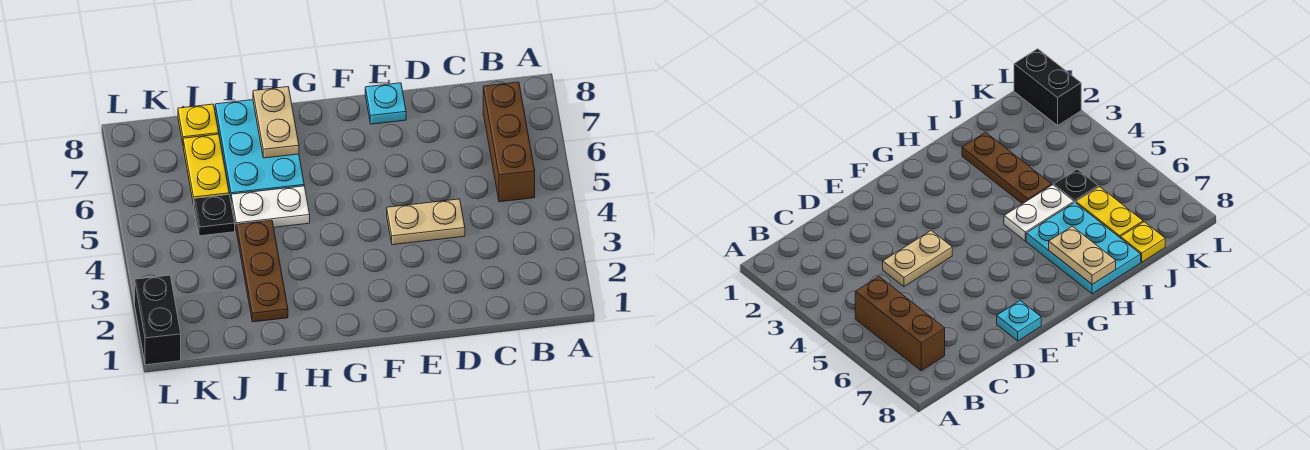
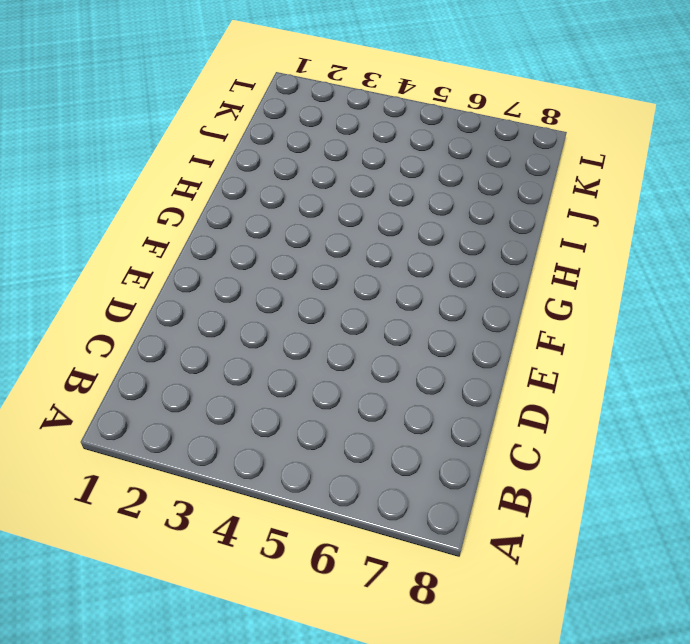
none -> brown 1x3 brick [483,82,535,202]
none -> tan 1x2 plate [387,199,465,245]

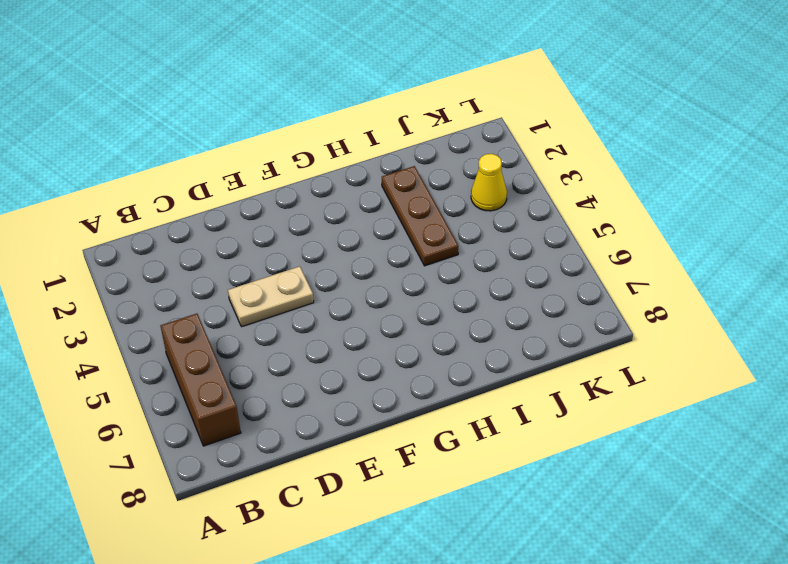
yellow 1x1 cone [471,154,507,211] -> none
none -> cyan 1x1 plate [365,83,406,124]
none -> white 1x2 plate [231,186,310,231]

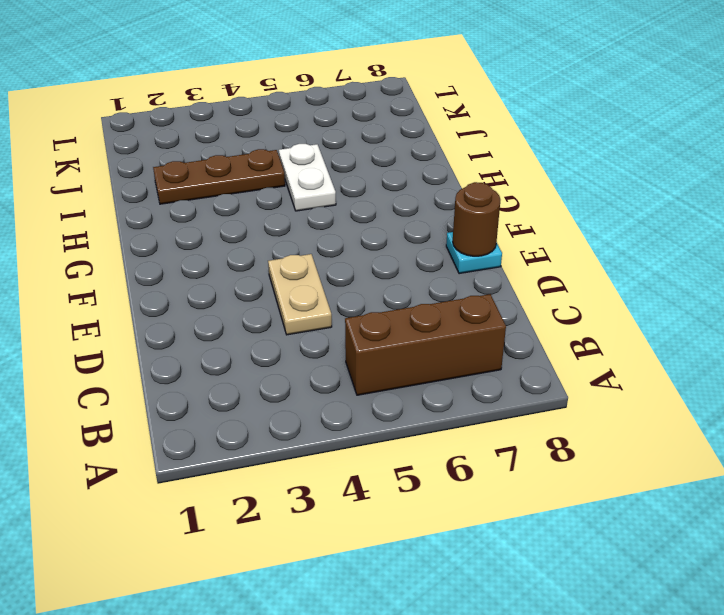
brown 1x1 round brick [453,182,500,256] -> none
none -> cyan 2x3 plate [215,100,304,199]
none -> black 1x1 plate [194,194,235,236]

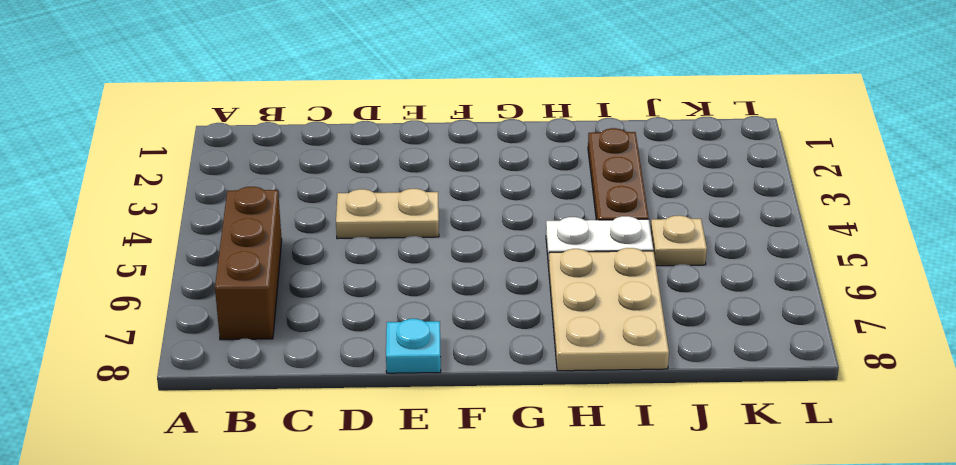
tan 2x3 plate [549,248,669,371] -> cyan 2x3 plate [215,100,304,199]
tan 1x1 plate [651,215,707,266] -> black 1x1 plate [194,194,235,236]
none -> yellow 1x2 plate [183,134,229,205]
none -> yellow 1x1 plate [178,104,219,143]

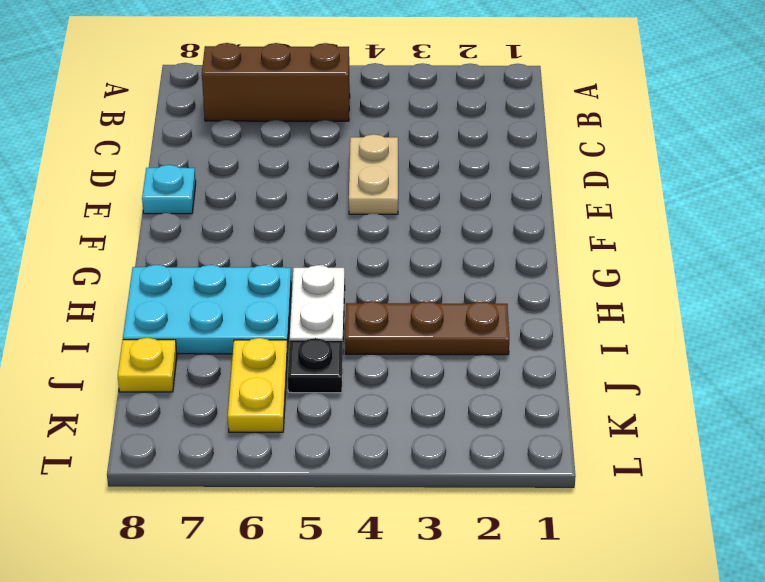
yellow 1x2 plate [228,338,287,432] -> yellow 1x2 plate turned to [183,134,229,205]
none -> black 1x2 brick [135,275,181,365]
none -> tan 1x2 plate [253,87,299,158]

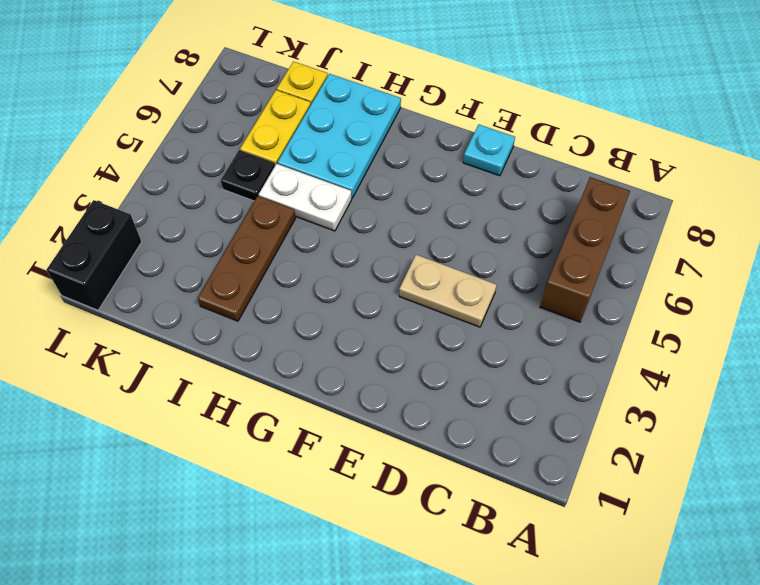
none -> tan 1x2 plate [253,87,299,158]

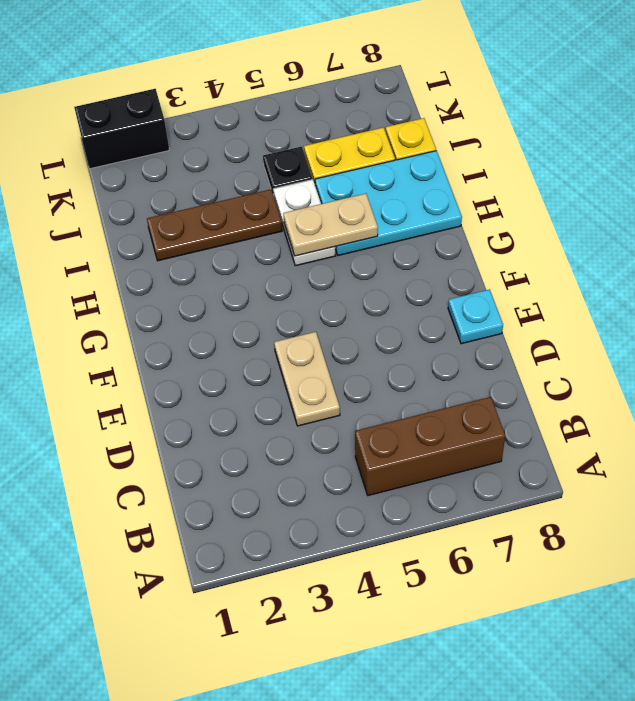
tan 1x2 plate [283,194,378,256] -> tan 1x2 plate moved to [253,87,299,158]

